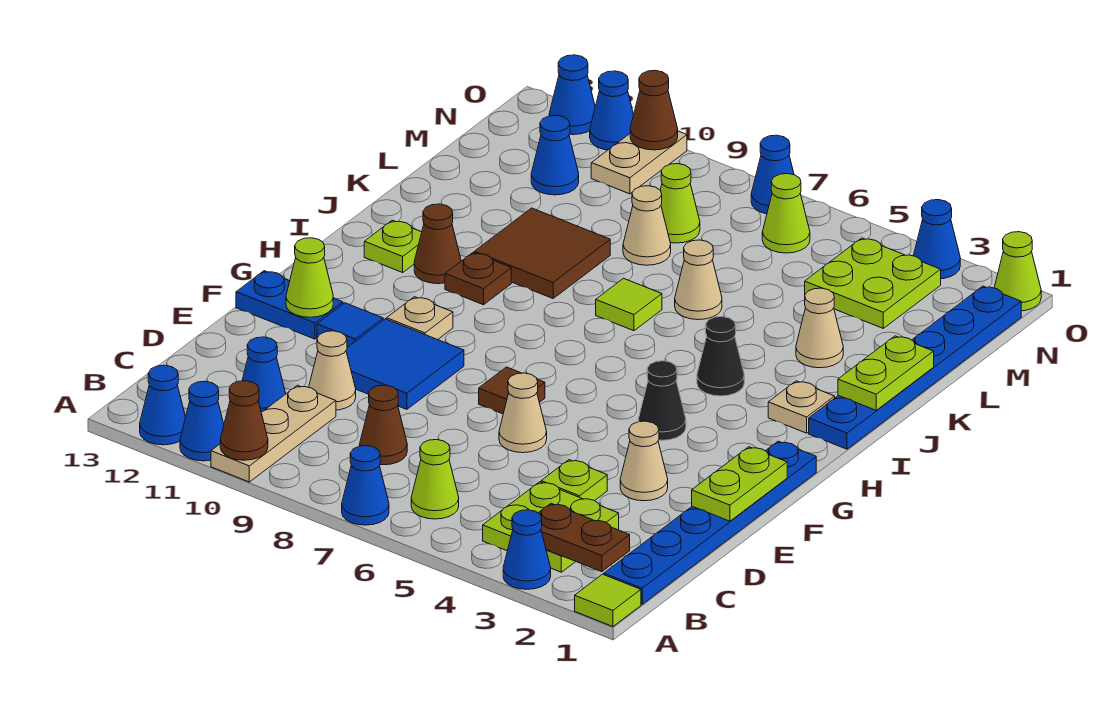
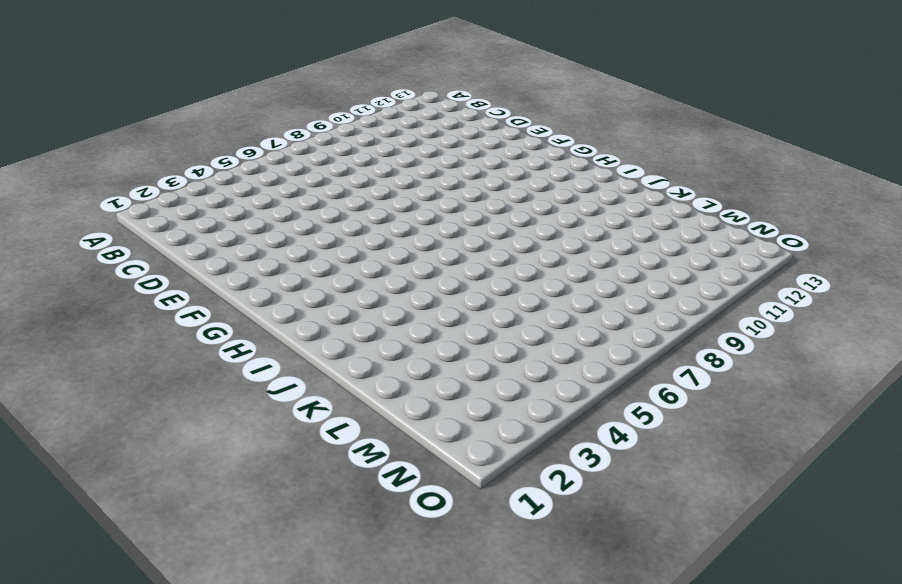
none -> lime 1x1 tile [575,574,641,627]
none -> blue 1x1 cone [503,510,551,589]
none -> blue 1x1 cone [342,446,389,525]
none -> tan 1x3 plate [211,385,336,482]

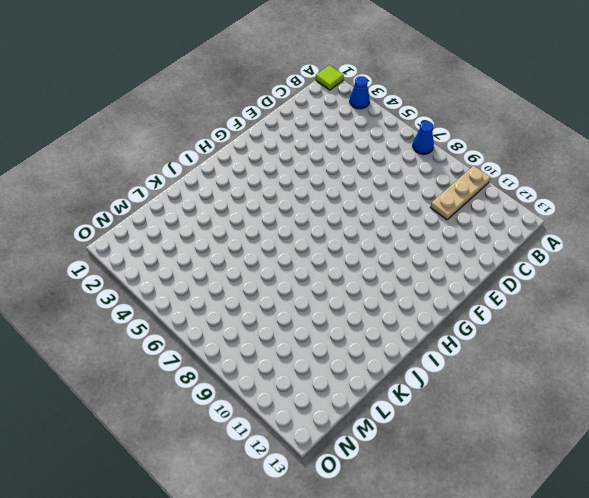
none -> blue 1x1 cone [180,381,224,461]
none -> blue 1x1 cone [140,365,186,445]
none -> blue 1x6 plate [604,441,816,604]
none -> lime 2x2 plate [483,482,619,572]

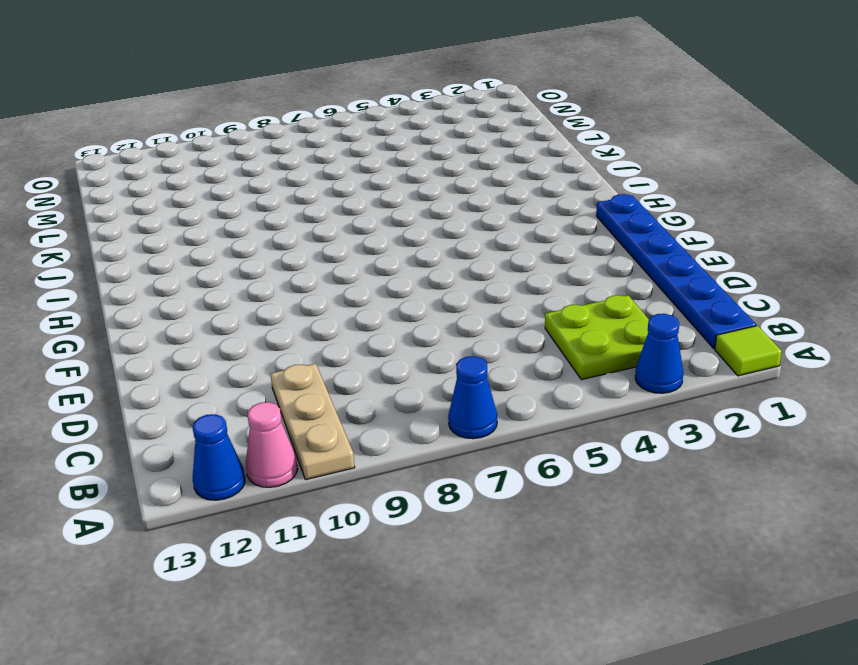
pink 1x1 cone [246,402,298,487] -> blue 1x1 cone [180,381,224,461]
none -> lime 1x1 cone [411,440,459,519]
none -> brown 1x1 cone [360,385,407,465]
none -> blue 1x1 cone [242,337,286,412]
none -> lime 1x1 plate [541,460,607,501]

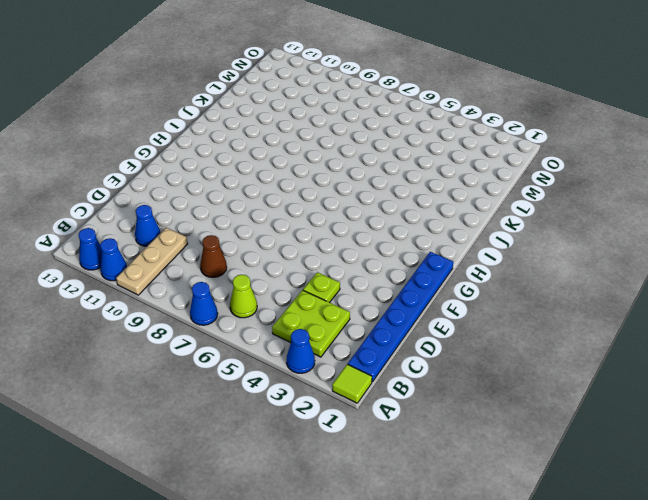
none -> tan 1x1 cone [309,331,356,410]
none -> tan 1x1 cone [620,421,668,501]
none -> tan 1x1 cone [499,373,547,453]
none -> blue 2x2 tile [346,319,464,409]

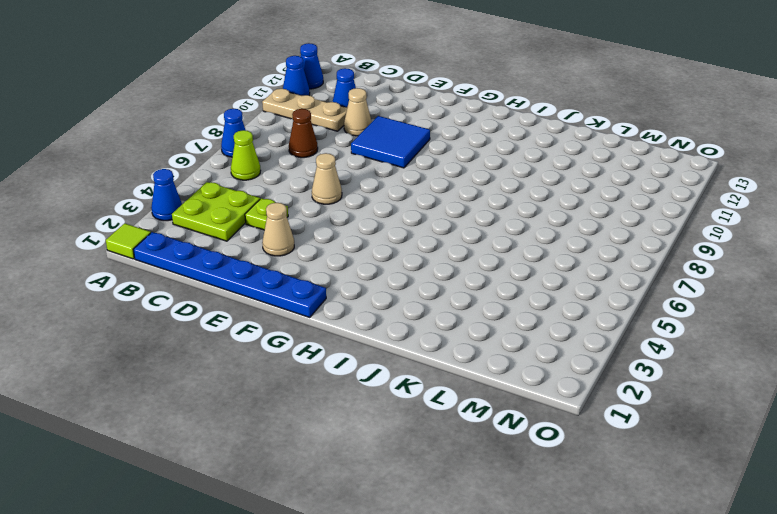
none -> brown 1x1 tile [479,367,545,414]
none -> blue 1x1 tile [317,303,383,347]
none -> blue 1x2 plate [236,271,343,339]
none -> black 1x1 cone [638,361,686,440]

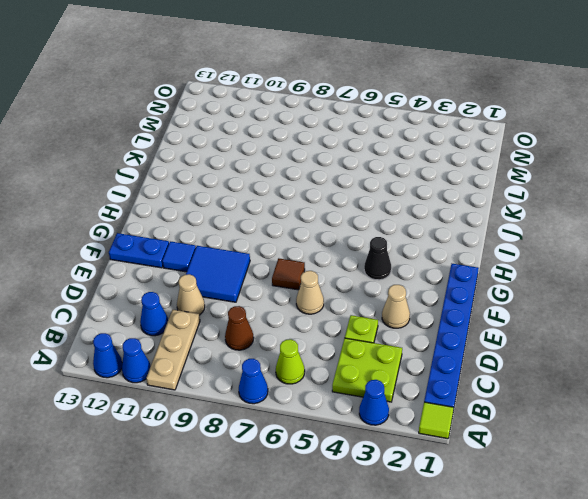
none -> tan 1x1 plate [387,297,453,340]
none -> blue 1x6 plate [809,286,1021,449]
none -> tan 1x1 plate [768,381,835,433]
none -> black 1x1 cone [697,317,744,396]

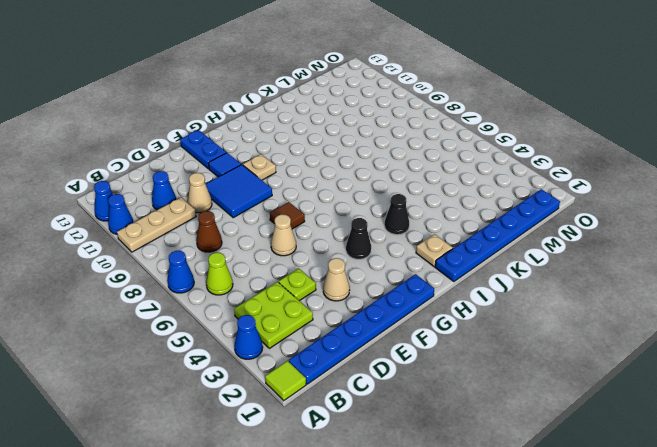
none -> brown 1x1 plate [445,252,511,305]
none -> brown 1x1 cone [414,204,461,284]
none -> lime 1x1 plate [364,220,422,272]
none -> lime 1x1 tile [596,278,662,331]

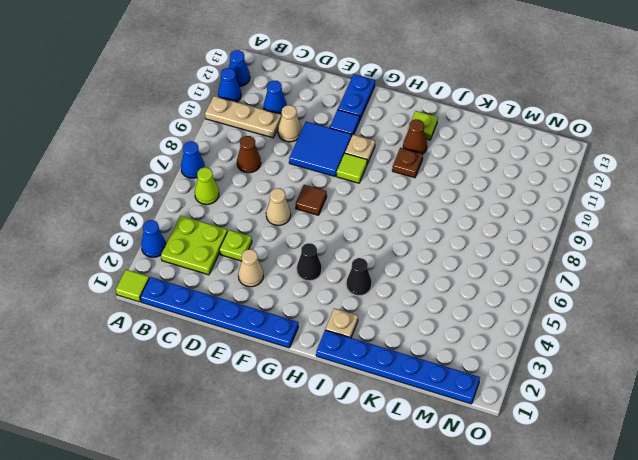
lime 1x1 tile [337,153,367,183] -> lime 1x1 tile moved to [596,278,662,331]
none -> brown 2x2 tile [474,208,610,298]
none -> tan 1x1 cone [796,288,843,368]
none -> tan 1x1 cone [675,240,722,320]
none -> tan 1x1 cone [623,186,671,265]

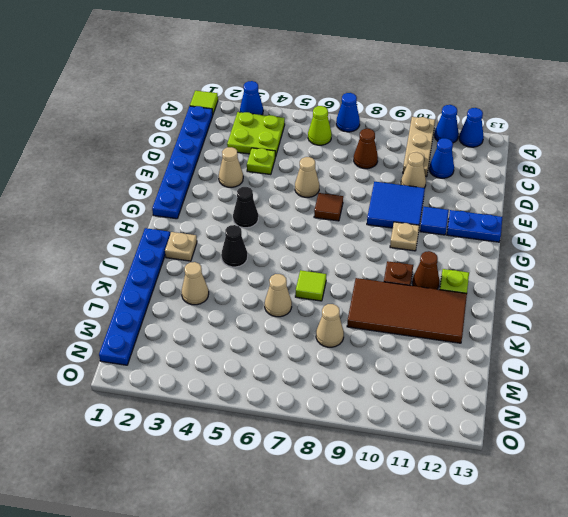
brown 2x4 tile [347,278,467,343] -> brown 2x2 tile [474,208,610,298]
none -> lime 2x2 plate [805,238,941,328]
none -> lime 1x1 cone [660,164,700,243]
none -> blue 1x1 cone [531,115,579,195]
none -> lime 1x1 cone [762,174,810,253]

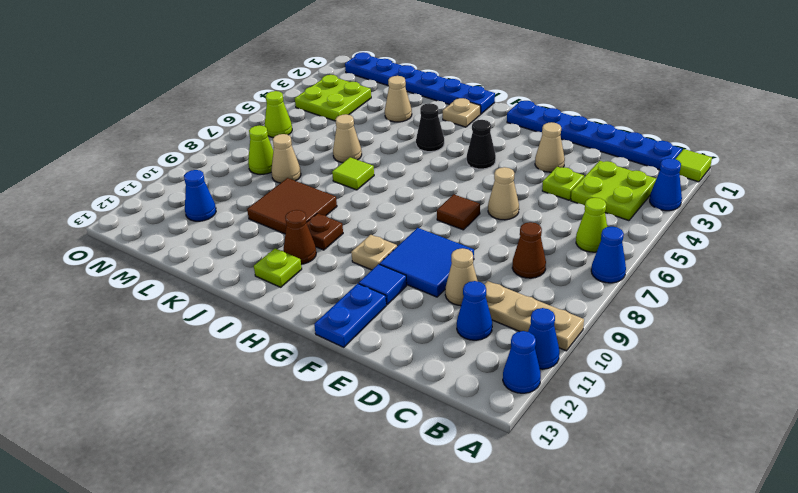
none -> tan 1x2 plate [591,131,687,194]
none -> lime 1x1 cone [994,232,1041,311]
none -> blue 1x1 cone [913,200,960,279]
none -> blue 1x1 cone [751,135,794,214]

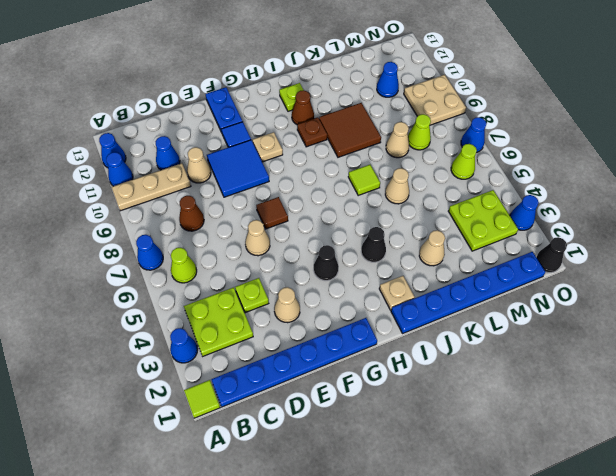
tan 2x2 plate [404,75,466,125] -> tan 1x2 plate [591,131,687,194]
black 1x1 cone [536,237,567,273] -> lime 1x1 cone [994,232,1041,311]
none -> blue 1x1 cone [590,71,634,150]
none -> blue 1x1 cone [549,55,595,135]
none -> brown 1x1 cone [220,381,268,460]
none -> brown 1x2 plate [539,503,630,572]

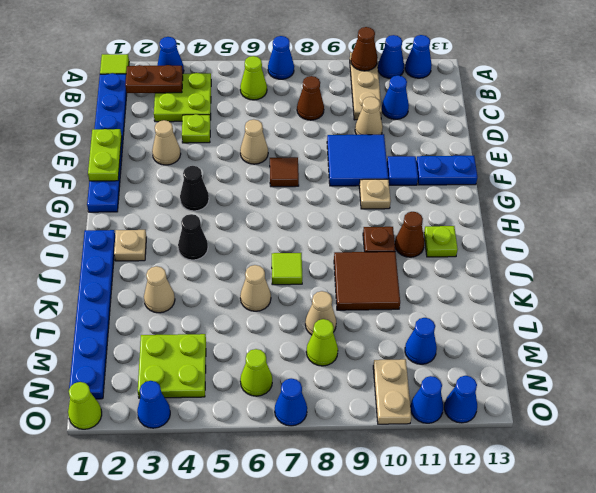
none -> lime 1x1 cone [286,238,333,317]
none -> lime 1x2 plate [838,336,934,410]
none -> brown 1x1 cone [630,70,678,150]

